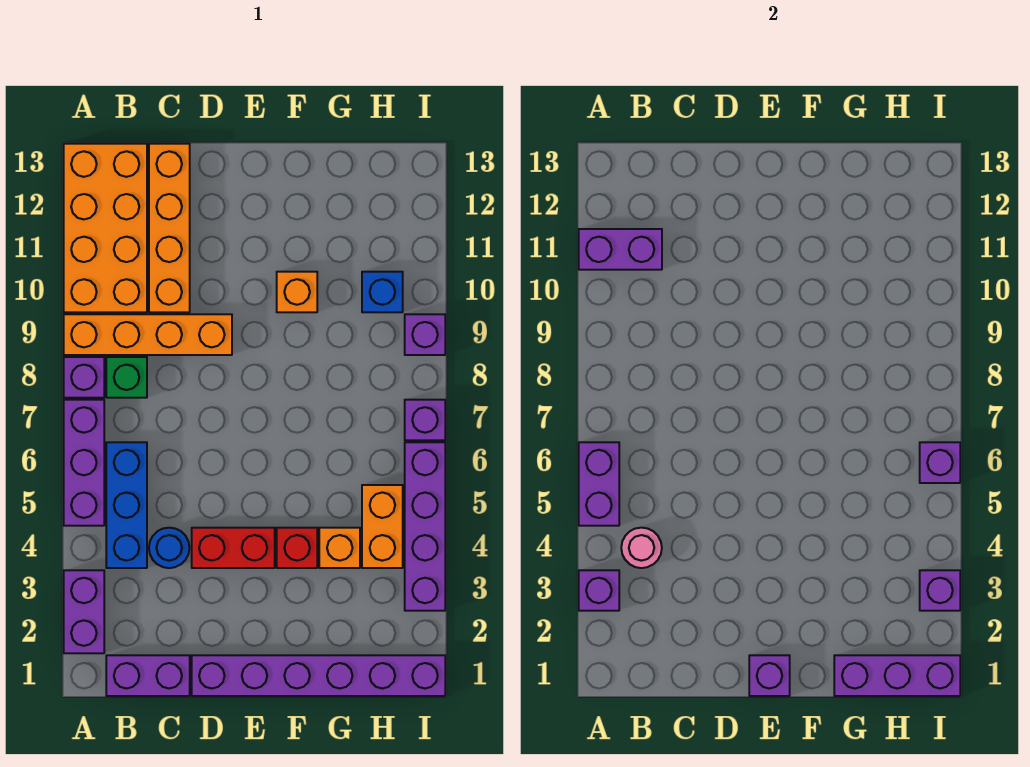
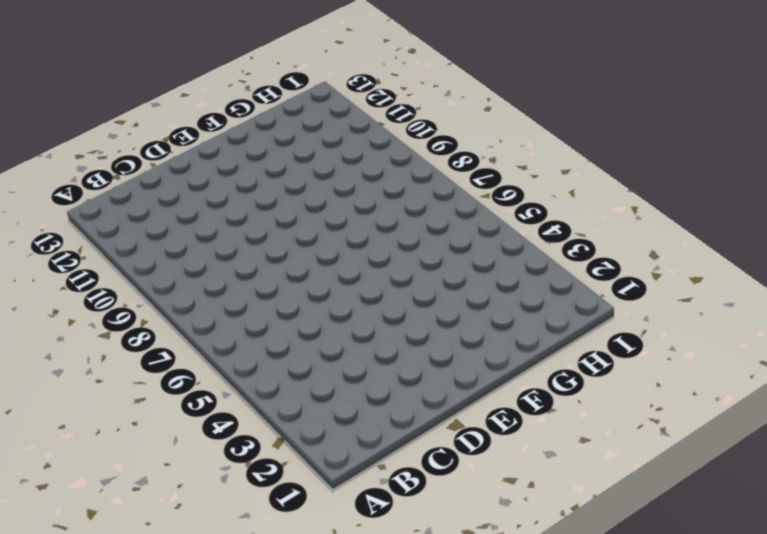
none -> purple 1x2 brick [64,570,104,653]
none -> purple 1x3 brick [64,400,104,526]
none -> purple 1x1 brick [64,357,104,398]

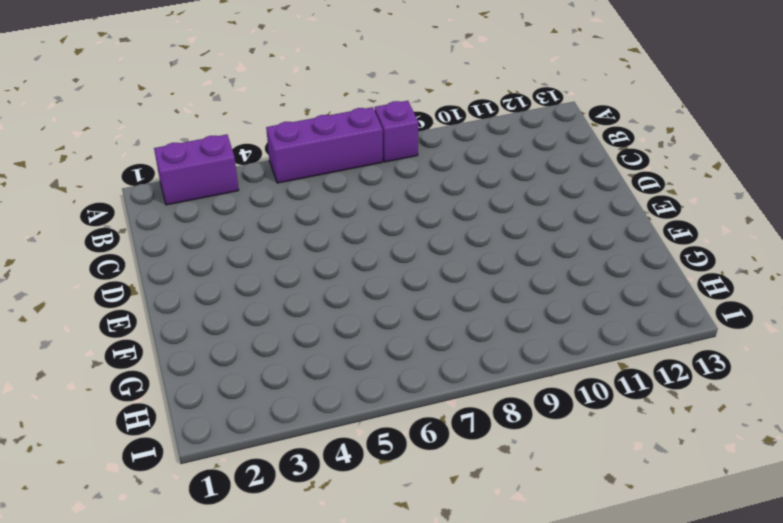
none -> orange 1x4 brick [64,314,232,355]
none -> orange 2x4 brick [64,144,147,312]
none -> purple 1x2 brick [106,655,190,696]

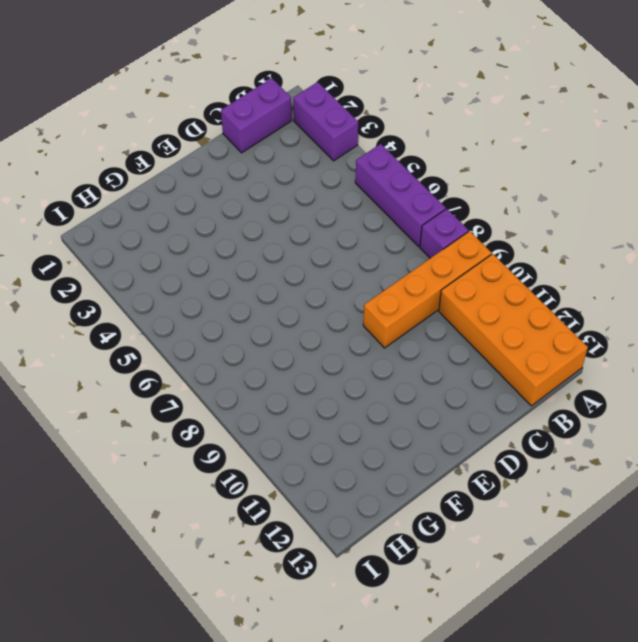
none -> blue 1x3 brick [106,442,147,568]
none -> green 1x1 brick [106,357,147,398]
none -> blue 1x1 round brick [149,528,189,568]

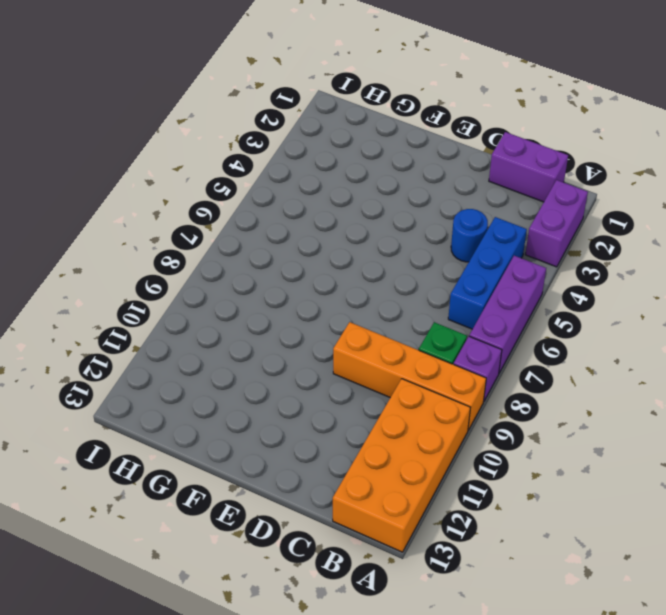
none -> orange 1x4 brick [149,144,190,312]
none -> purple 1x6 brick [192,655,445,696]
none -> red 1x2 brick [192,528,275,568]

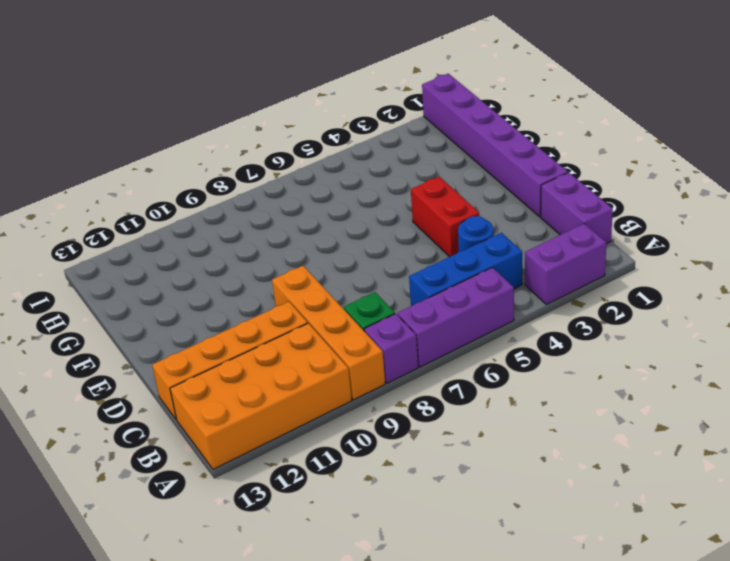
none -> red 1x1 brick [277,528,317,568]
none -> orange 1x1 brick [277,272,317,312]
none -> orange 1x1 brick [319,528,360,568]

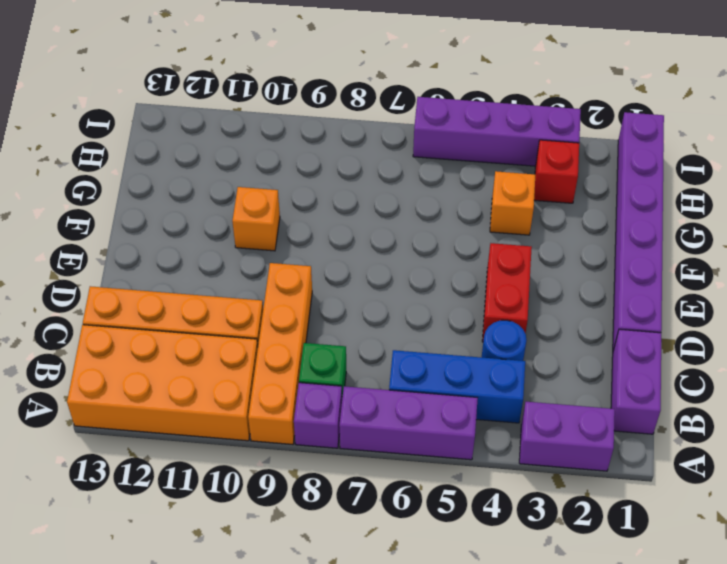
red 1x1 brick [534,140,579,203] -> red 1x1 brick moved to [277,528,317,568]
none -> orange 1x2 brick [362,485,403,568]
none -> blue 1x1 brick [362,272,403,312]
none -> purple 1x1 brick [405,400,445,440]

